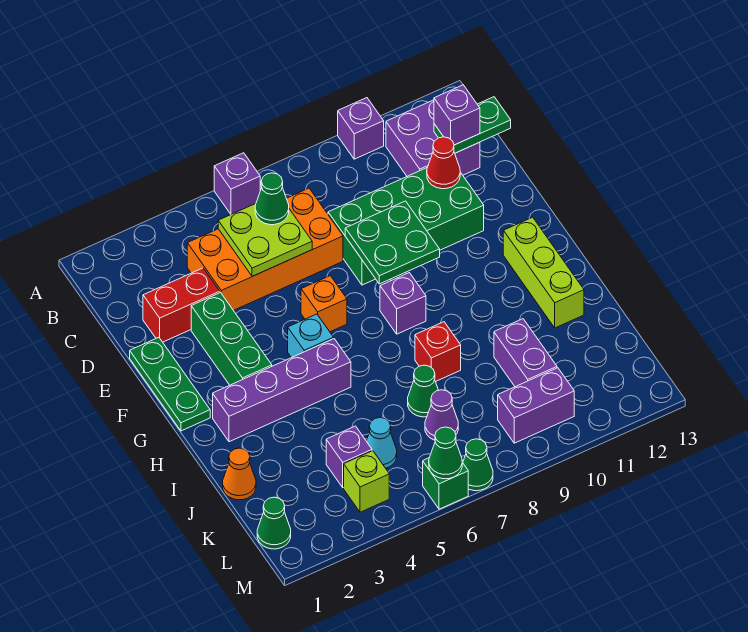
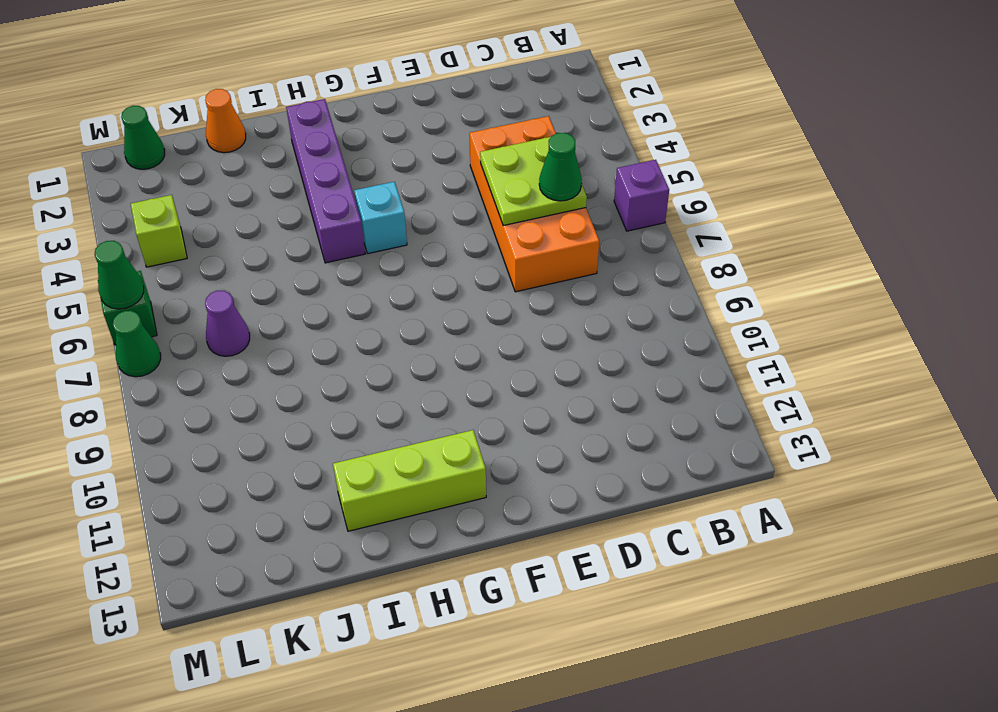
none -> purple 1x1 brick [338,98,384,159]
none -> purple 2x2 brick [386,100,480,176]
none -> red 1x2 brick [143,268,220,342]
none -> green 2x4 brick [328,168,484,285]

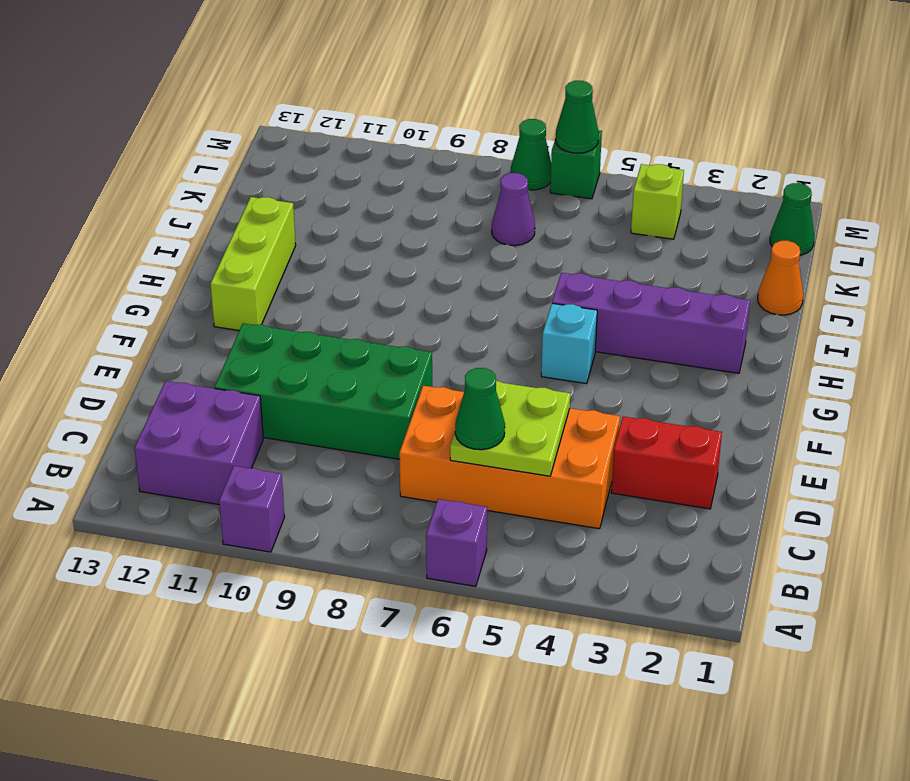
none -> green 1x3 plate [130,337,210,431]
none -> green 1x3 brick [191,293,272,385]
none -> orange 1x1 brick [301,276,347,332]
none -> purple 1x1 brick [380,273,426,334]

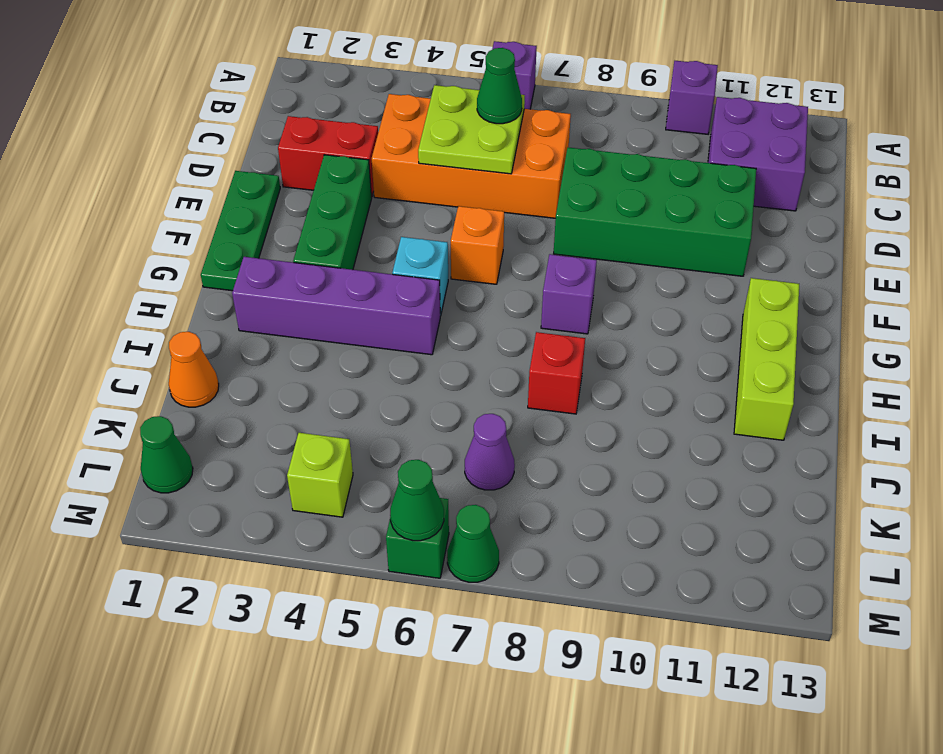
none -> green 1x1 cone [408,365,438,417]
none -> purple 1x2 brick [494,319,557,387]
none -> purple 1x1 brick [326,426,372,488]
none -> cyan 1x1 cone [367,418,397,468]

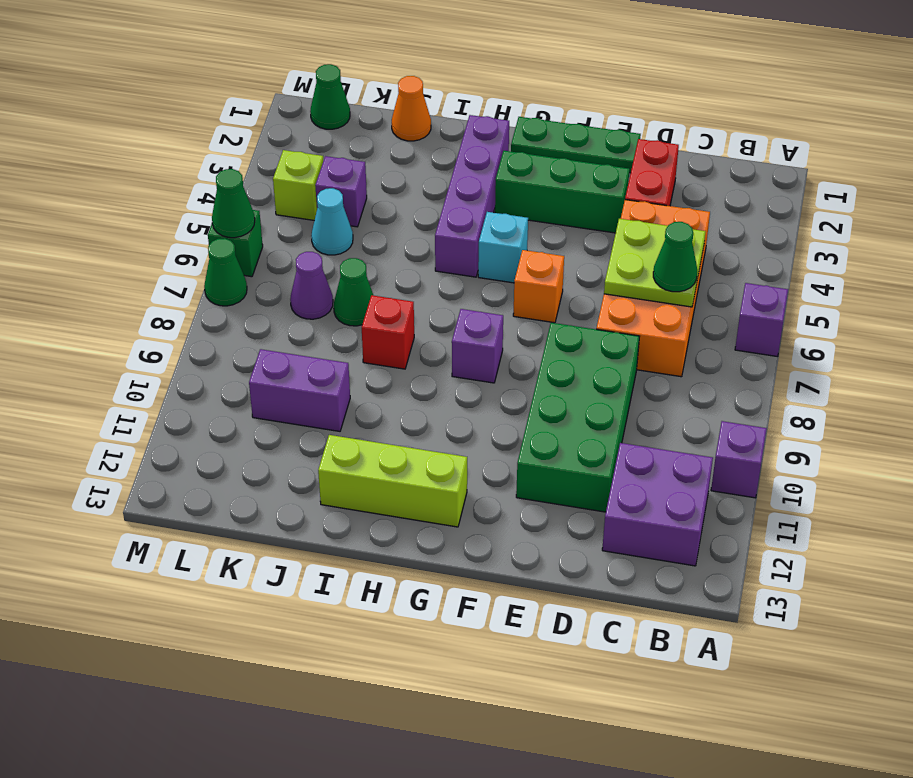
none -> purple 1x2 brick [498,368,574,443]
none -> green 1x2 plate [434,97,511,153]
none -> red 1x1 cone [427,137,460,189]
none -> green 2x2 plate [345,201,440,284]

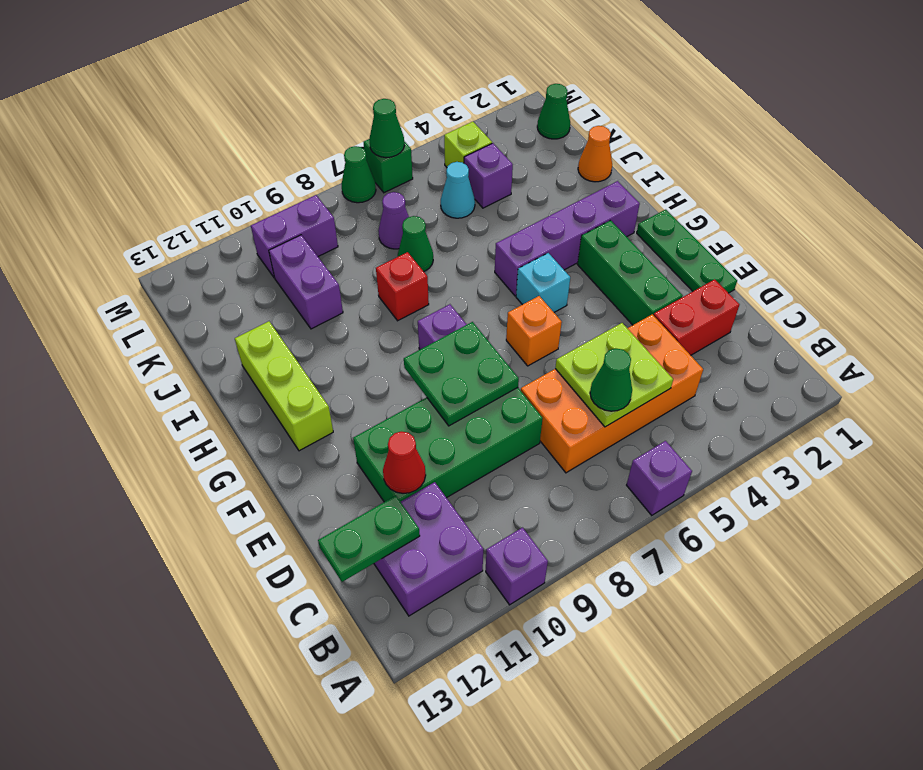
none -> purple 1x1 brick [434,85,480,145]

